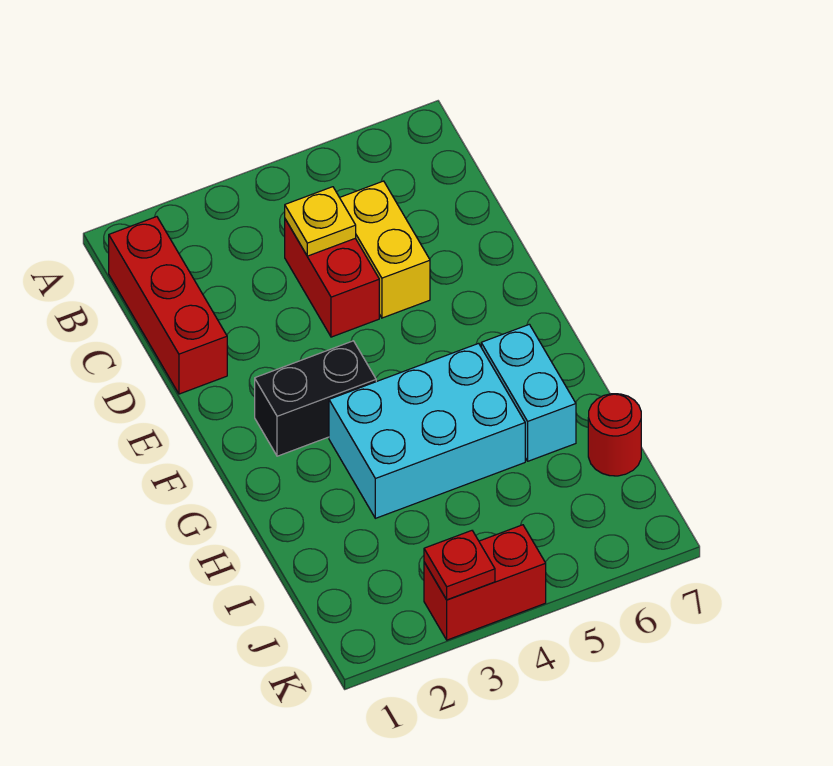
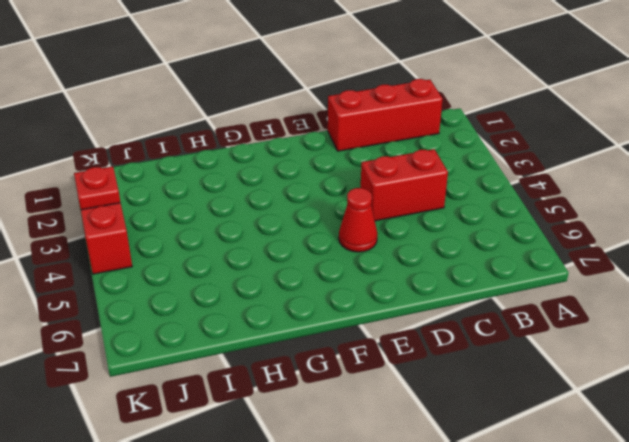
red 1x1 cone [339,188,378,252] -> none
none -> yellow 1x2 brick [340,181,430,318]
none -> black 1x2 brick [255,341,376,456]

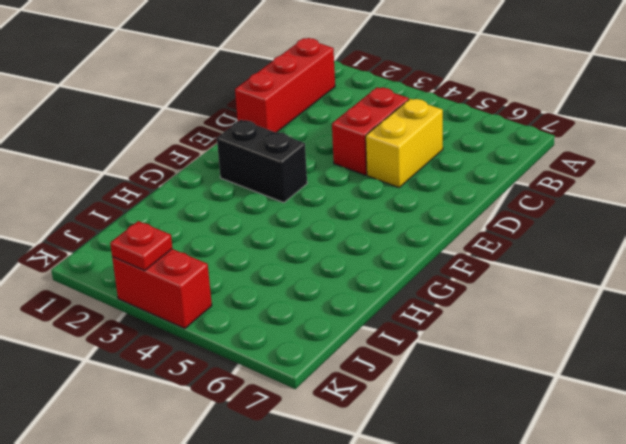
none -> cyan 2x3 brick [329,343,525,518]
none -> cyan 1x2 brick [481,324,576,461]

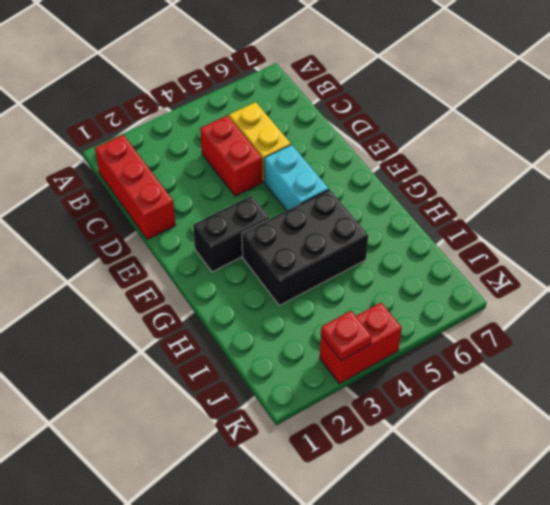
cyan 1x2 brick [264,145,329,210] -> cyan 1x2 brick moved to [481,324,576,461]
black 2x3 brick [242,189,368,305] -> cyan 2x3 brick [329,343,525,518]
none -> red 1x1 round brick [588,394,641,476]
none -> yellow 1x1 plate [285,187,356,256]

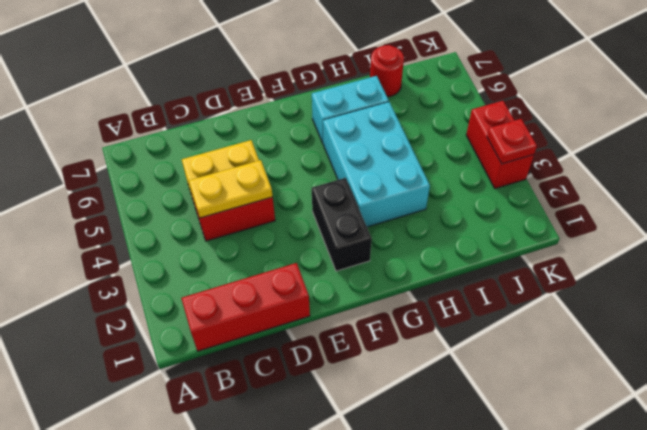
yellow 1x2 plate [189,160,273,218] -> yellow 1x1 plate [285,187,356,256]

